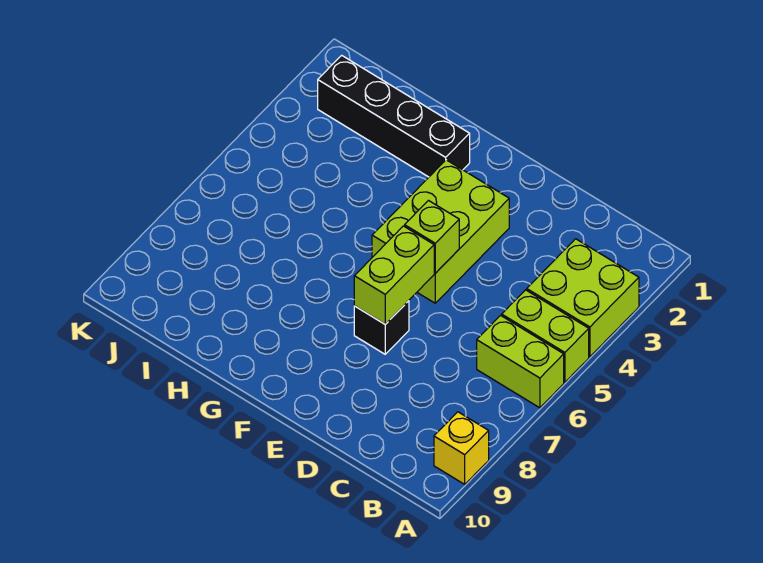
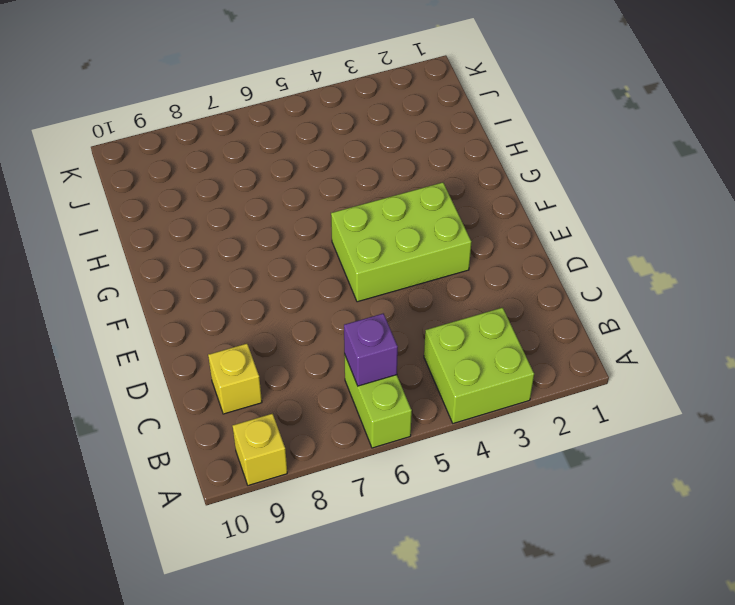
purple 1x1 brick [344,313,398,386] -> none
yellow 1x1 brick [208,344,262,414] -> none
none -> lime 1x2 brick [502,290,589,382]
none -> black 1x1 brick [354,301,409,354]

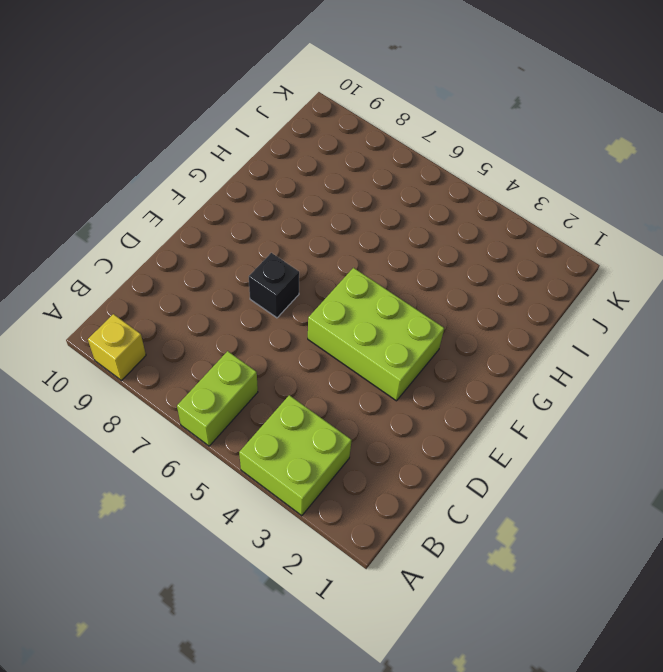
none -> lime 1x2 brick [502,290,589,382]
none -> black 1x4 brick [318,55,470,177]

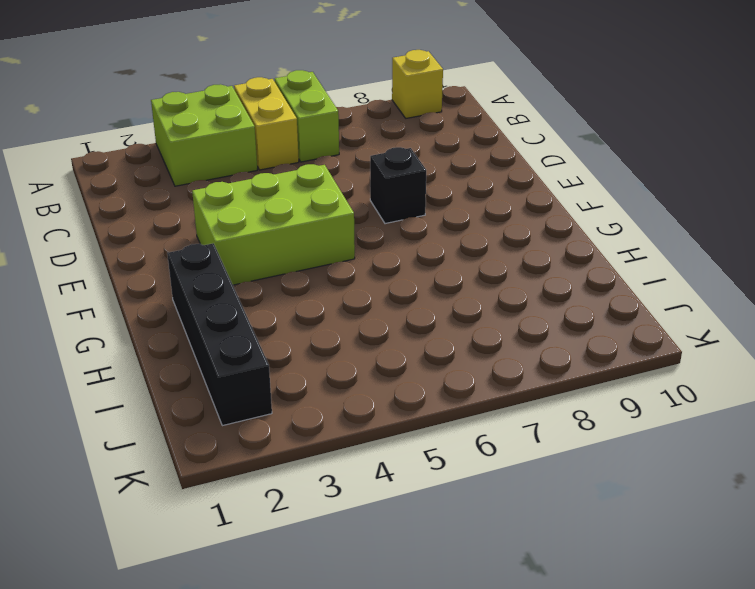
yellow 1x2 brick [234,77,299,170] -> lime 1x2 brick [502,290,589,382]
none -> lime 1x1 brick [405,201,459,273]
none -> lime 1x2 brick [354,226,434,324]

